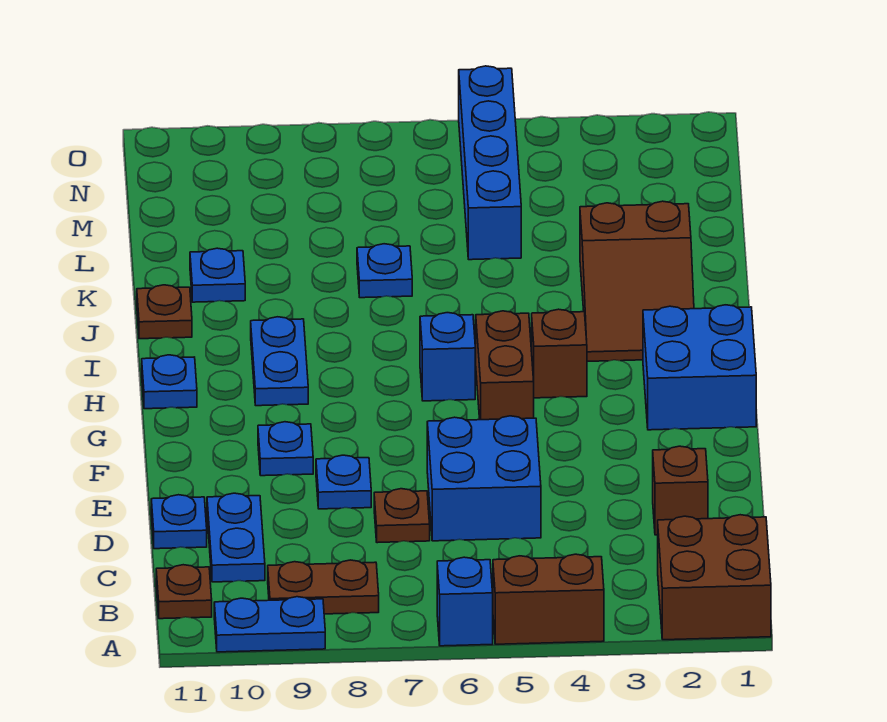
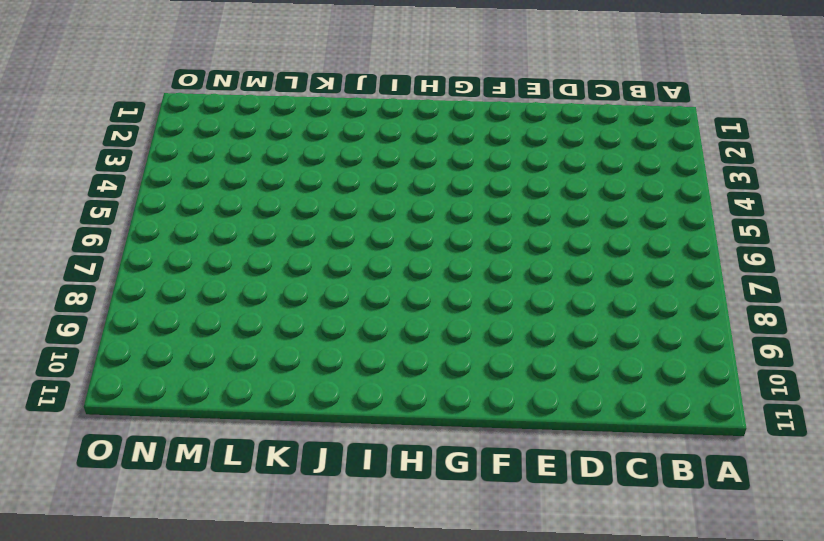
none -> brown 2x2 brick [658,515,771,640]
none -> brown 1x2 brick [493,554,604,644]
none -> blue 1x1 brick [437,557,493,646]

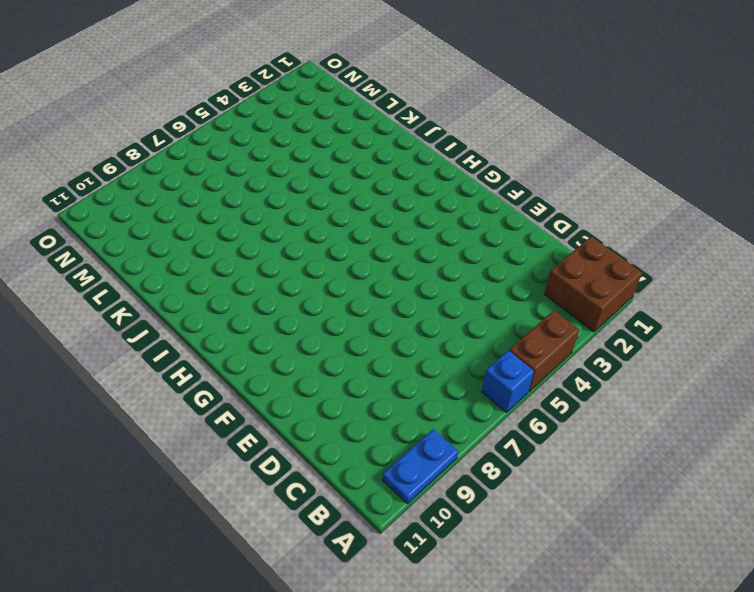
none -> brown 1x2 plate [268,560,379,614]
none -> brown 1x1 plate [156,565,212,619]
none -> blue 1x2 plate [207,493,265,582]

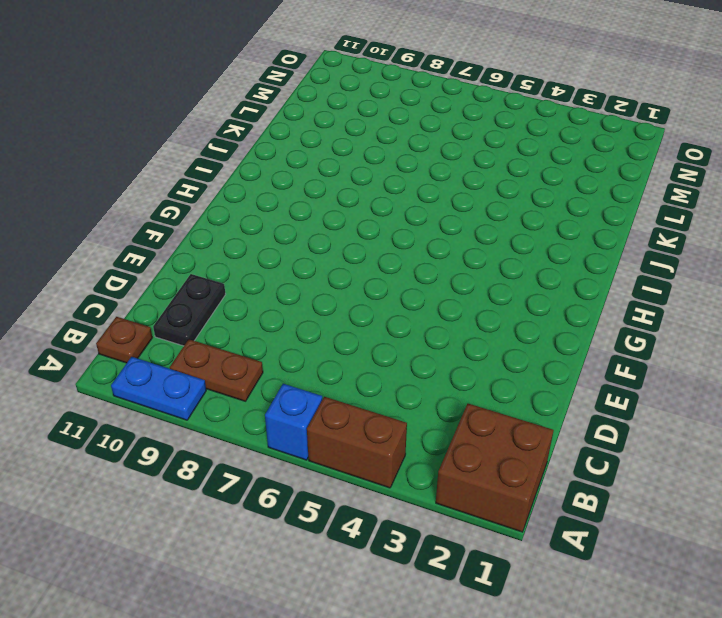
black 1x2 plate [153,274,226,346] -> blue 1x2 plate [207,493,265,582]
none -> brown 1x1 brick [653,446,708,535]
none -> blue 2x2 brick [427,416,541,541]
none -> brown 1x1 plate [374,489,430,543]

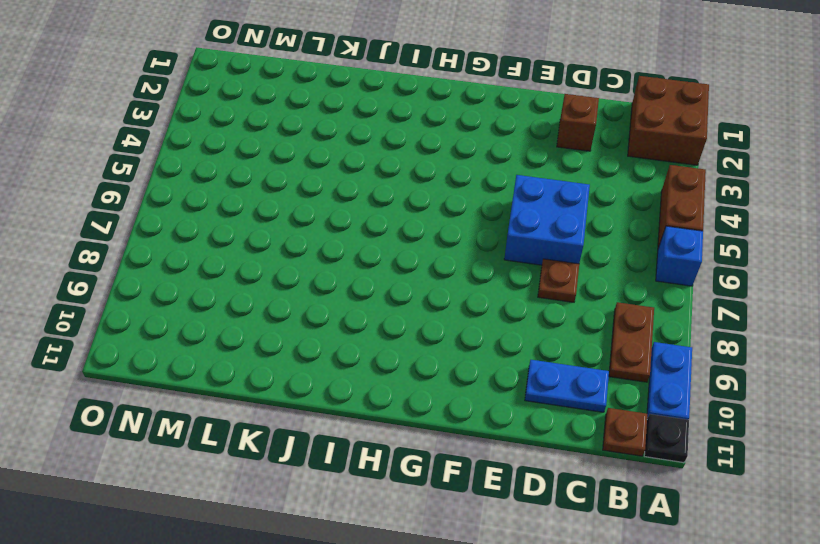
black 1x1 plate [644,414,689,463] -> none
none -> blue 1x1 plate [151,495,207,549]
none -> blue 1x1 plate [316,455,371,509]
none -> blue 1x1 plate [258,422,313,476]

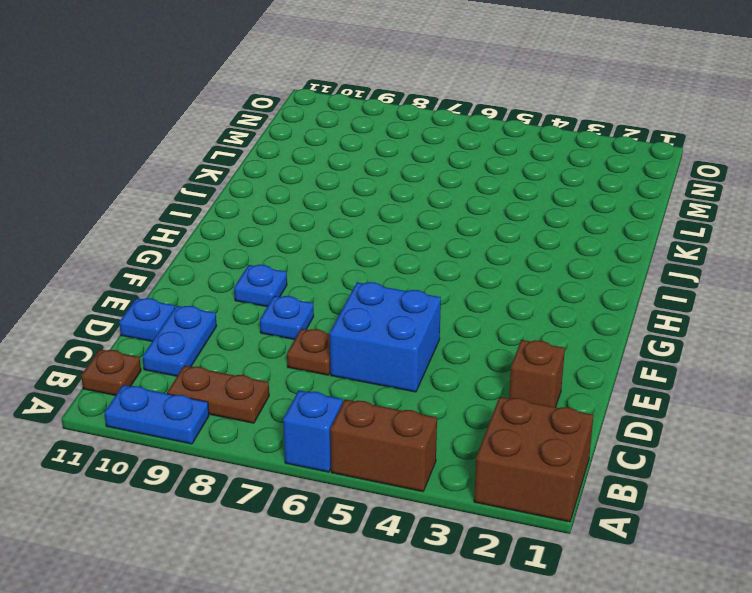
none -> blue 2x2 brick [643,305,756,430]
none -> brown 1x2 brick [476,311,534,420]
none -> brown 1x1 brick [532,309,587,398]

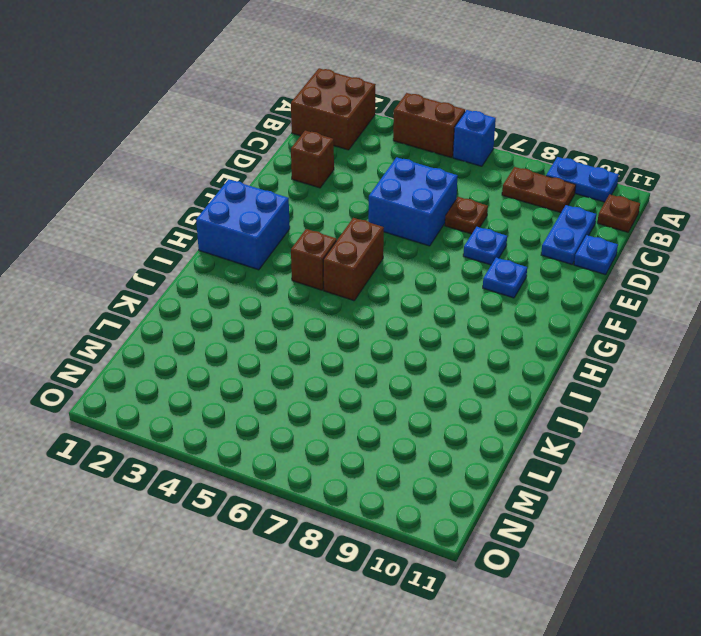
none -> blue 1x1 brick [420,313,475,401]
none -> blue 1x2 plate [251,317,308,406]
none -> blue 1x1 plate [142,355,197,409]

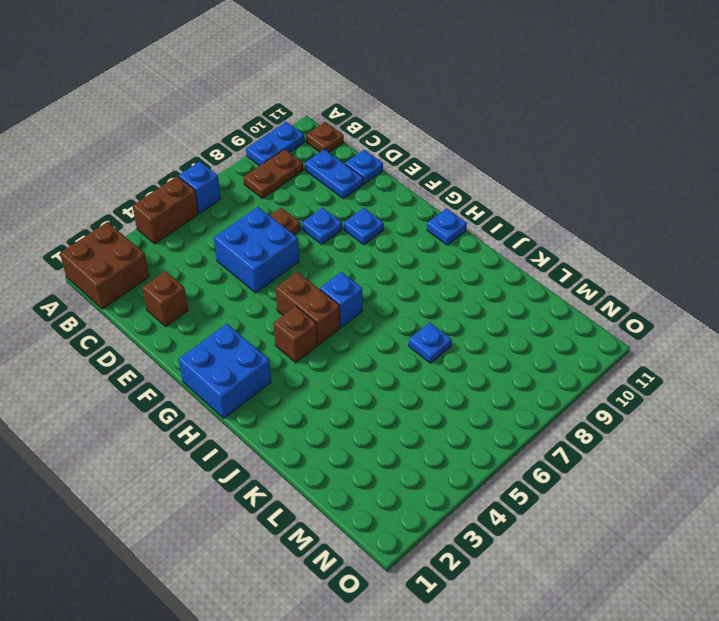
none -> blue 1x2 plate [251,317,308,406]
none -> brown 2x3 slope [580,201,694,361]
none -> brown 1x1 plate [137,285,192,339]

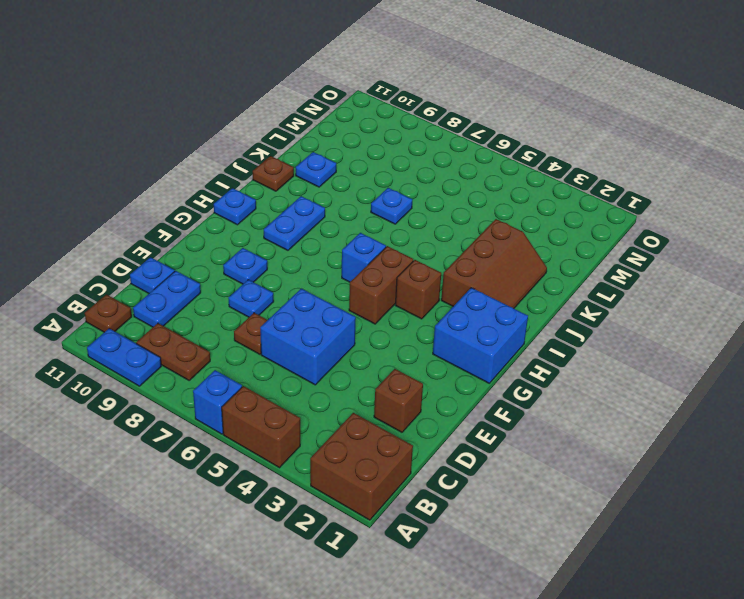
brown 2x3 slope [441,219,547,309] -> brown 2x3 slope turned to [580,201,694,361]
none -> blue 1x4 brick [459,66,521,260]

